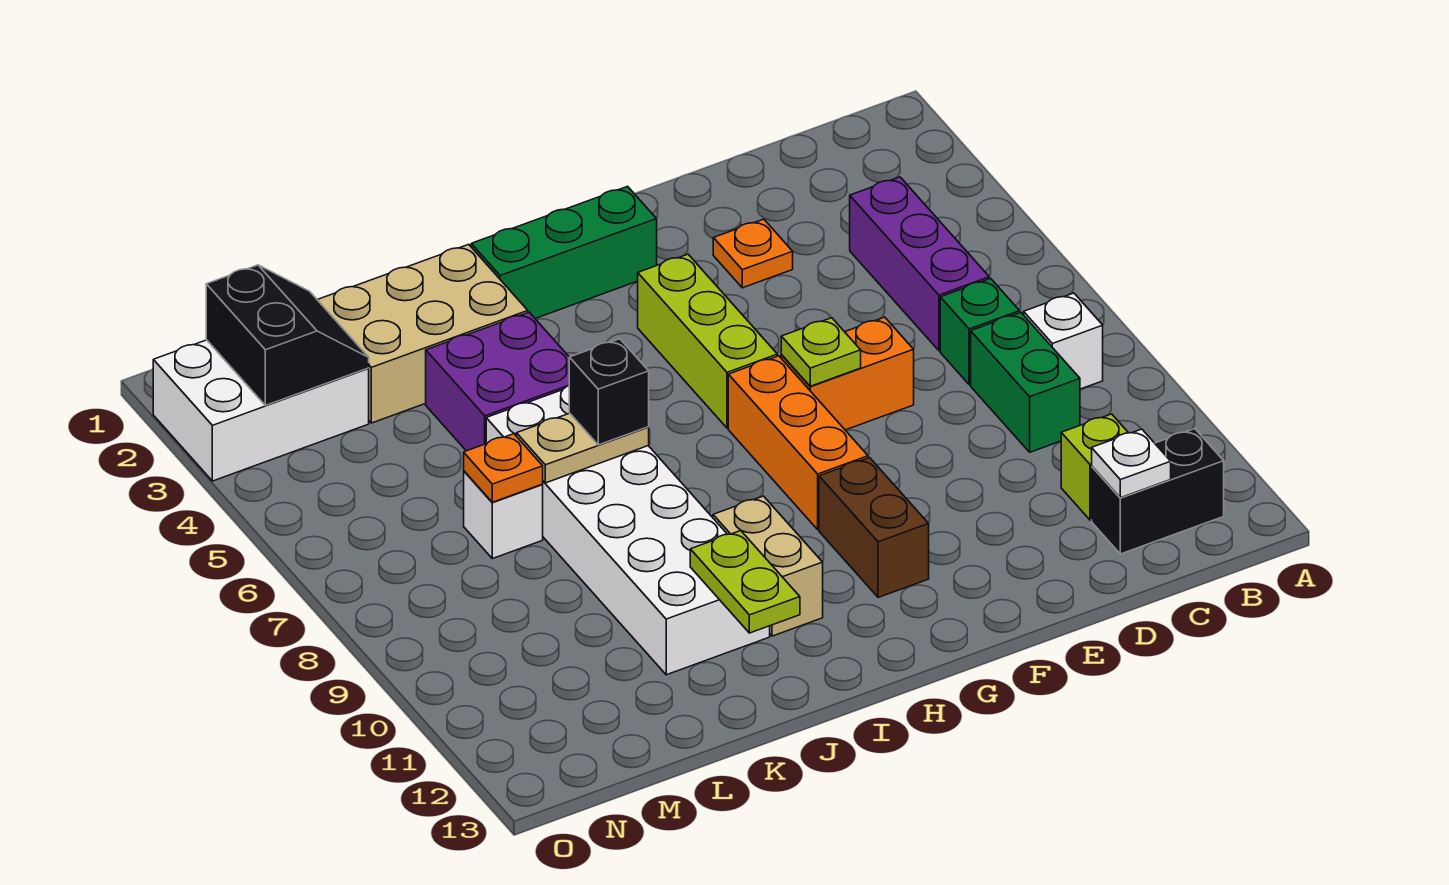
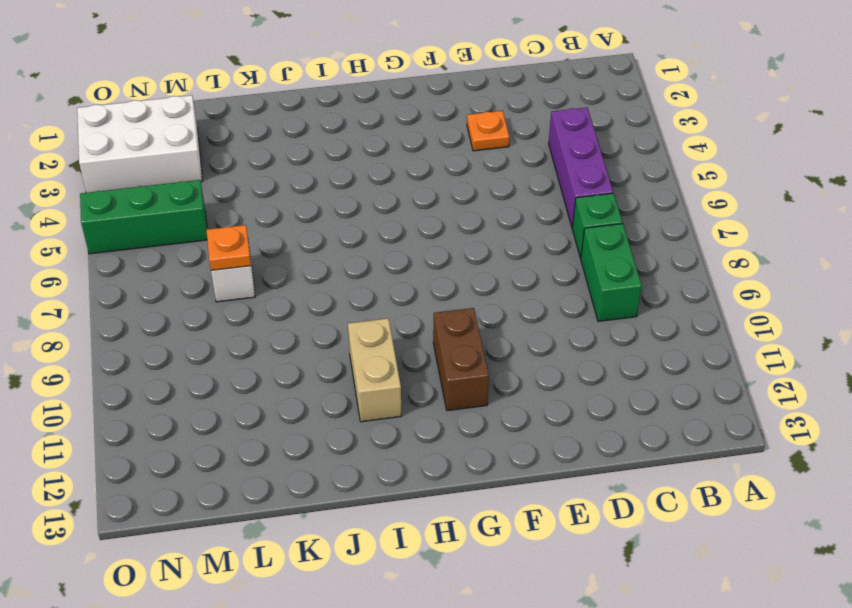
green 1x3 brick [80,180,207,254] -> green 1x3 brick moved to [471,186,657,318]
none -> white 1x1 brick [1024,293,1103,389]
none -> black 1x2 brick [1092,429,1224,554]
none -> lime 1x1 brick [1061,414,1128,520]

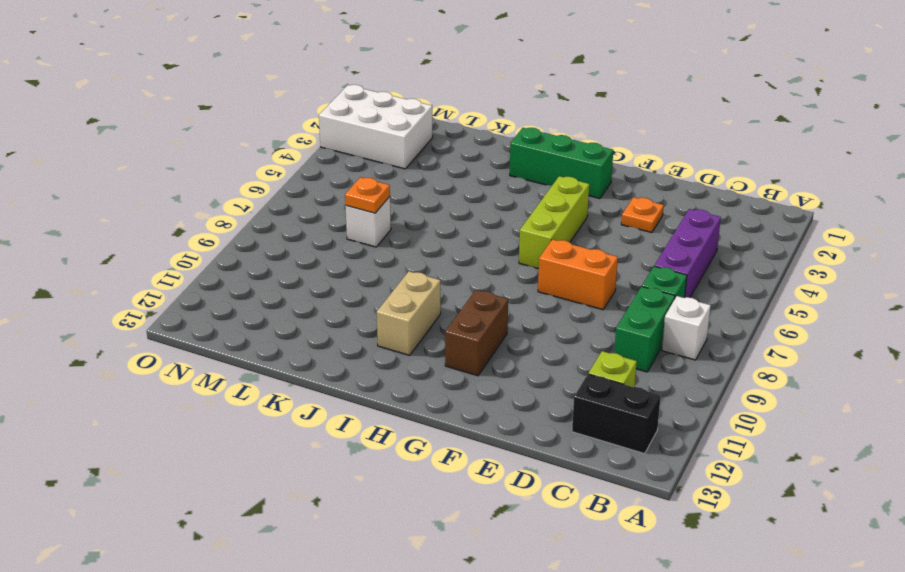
none -> orange 1x3 brick [728,356,868,530]
none -> tan 2x3 brick [318,244,528,423]
none -> purple 2x2 brick [426,312,569,451]

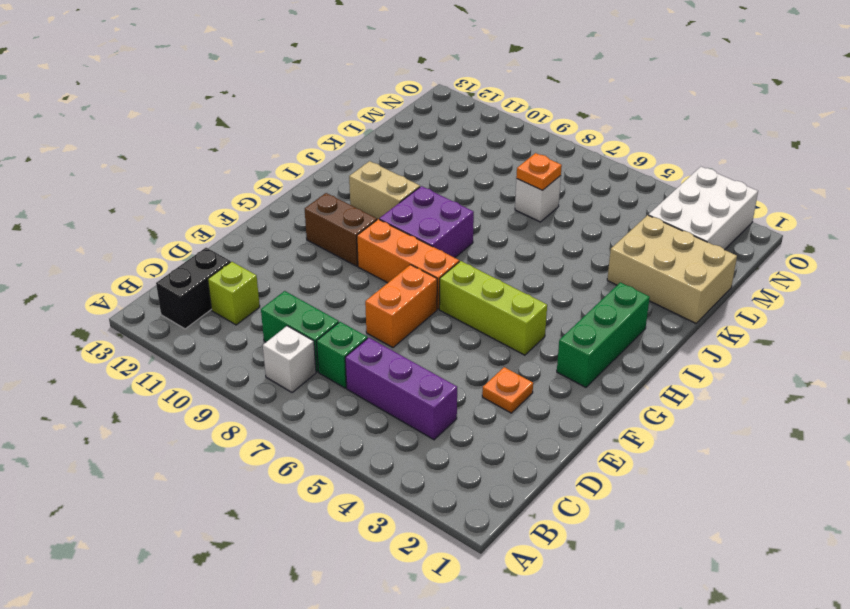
purple 2x2 brick [379,186,474,258] -> purple 2x2 brick moved to [426,312,569,451]
tan 2x3 brick [607,215,737,323] -> tan 2x3 brick turned to [318,244,528,423]
none -> white 2x6 brick [486,386,770,675]
none -> white 1x1 plate [1092,429,1171,498]
none -> lime 1x1 plate [781,318,861,386]

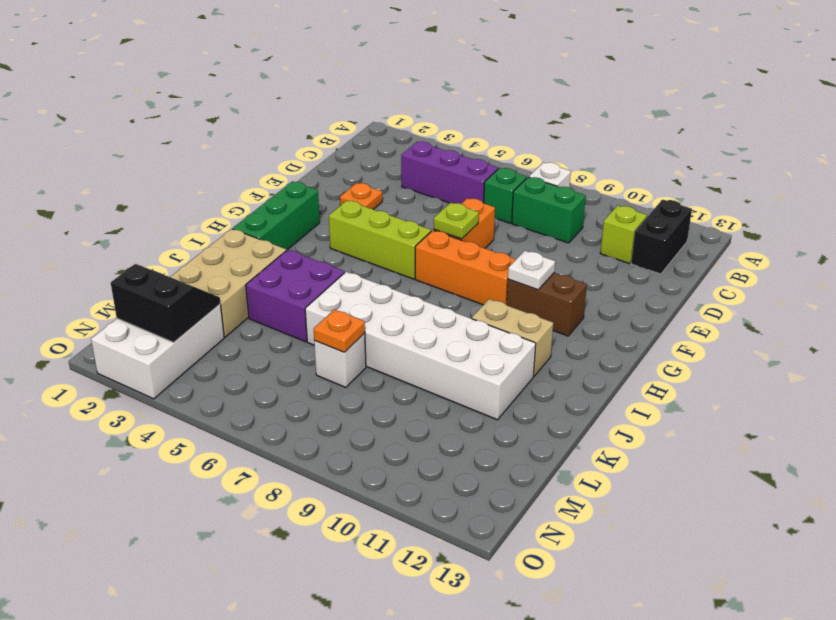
white 1x1 plate [508,251,555,290] -> white 1x1 plate moved to [1092,429,1171,498]
none -> tan 1x2 plate [516,413,649,483]
none -> lime 1x2 plate [690,531,800,633]
none -> black 1x1 brick [569,339,649,445]

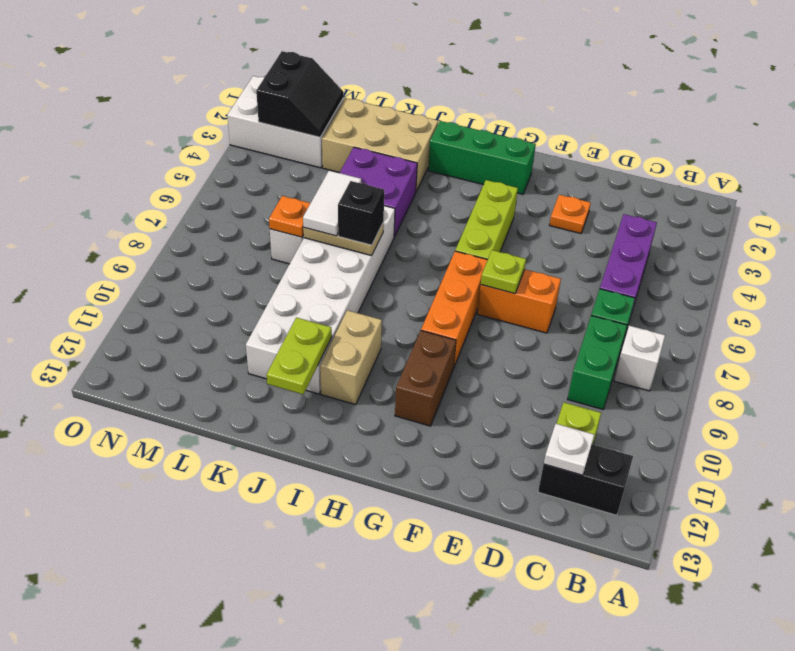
white 1x2 tile [303,171,361,236] -> none

